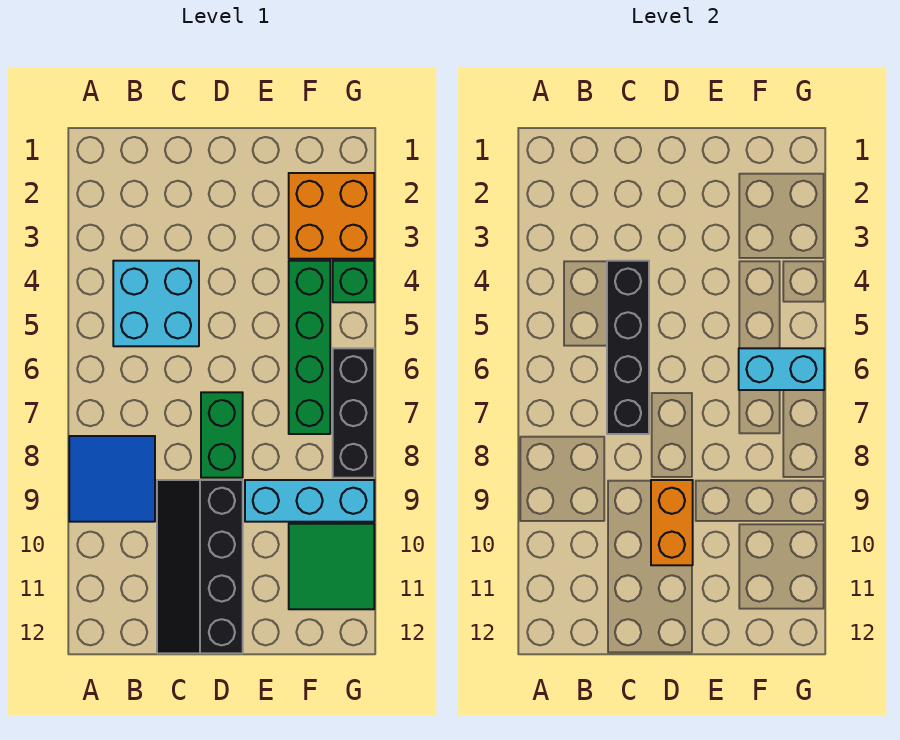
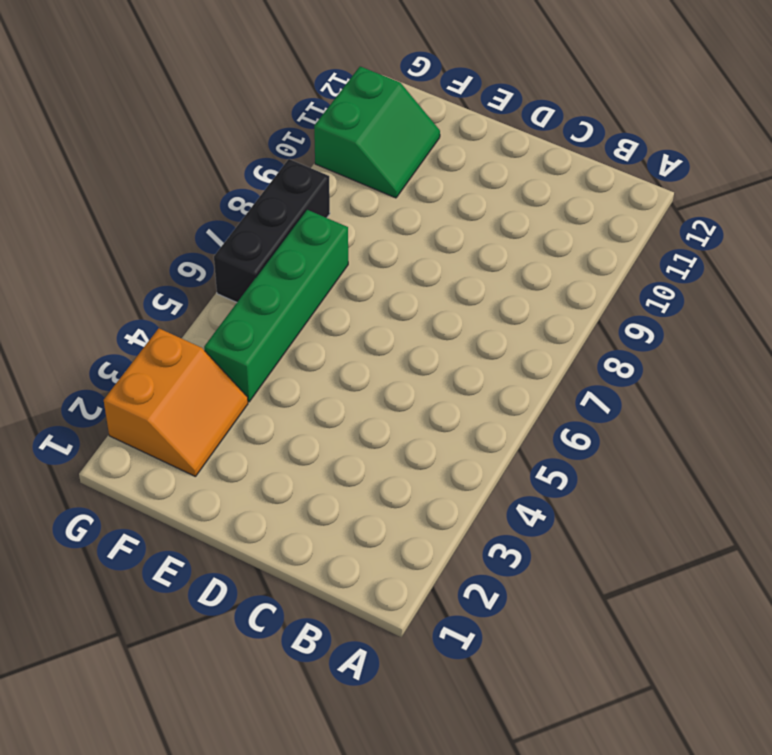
orange 2x2 slope [104,328,248,477] -> orange 2x2 brick [289,173,374,259]
green 2x2 slope [314,66,440,198] -> green 2x2 tile [289,524,374,609]
none -> blue 2x2 tile [69,436,155,522]
none -> cyan 2x2 brick [113,261,199,346]
none -> black 2x4 slope [157,480,243,653]

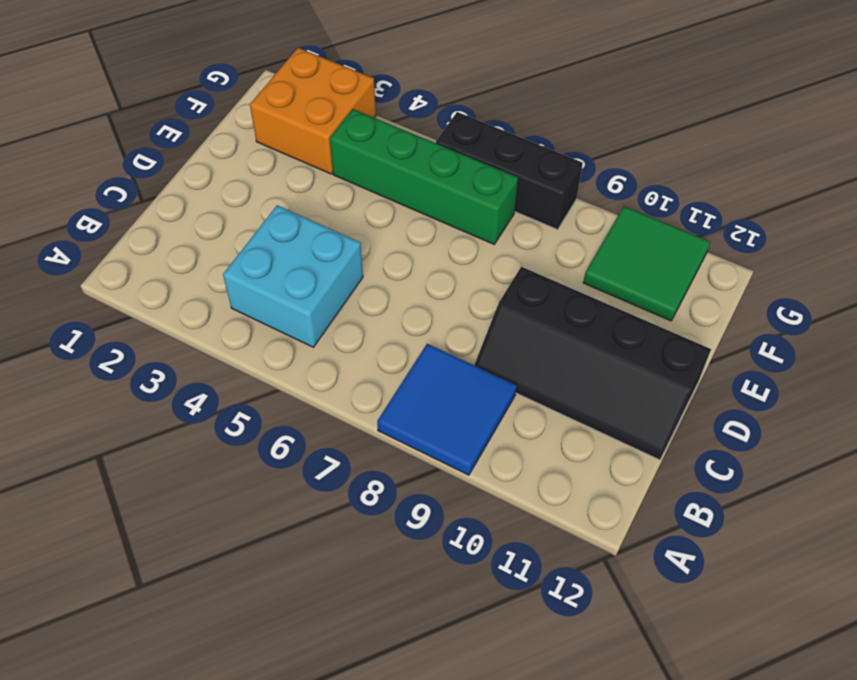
none -> green 1x2 brick [201,392,243,478]
none -> cyan 1x3 brick [245,480,374,522]
none -> green 1x1 brick [333,261,374,302]

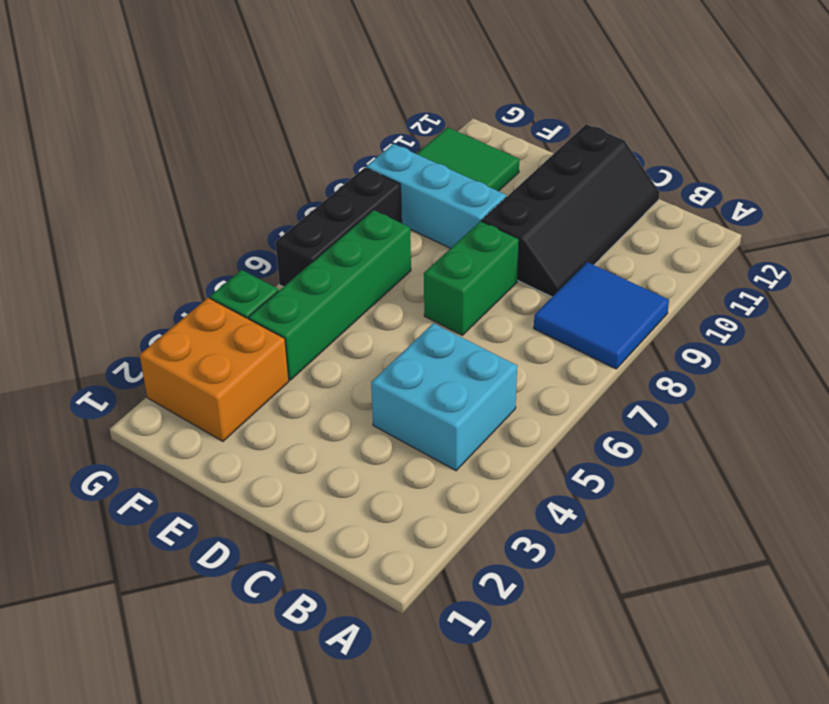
none -> black 1x4 brick [607,261,649,434]
none -> orange 1x2 brick [651,480,693,565]
none -> cyan 1x2 brick [739,348,824,390]

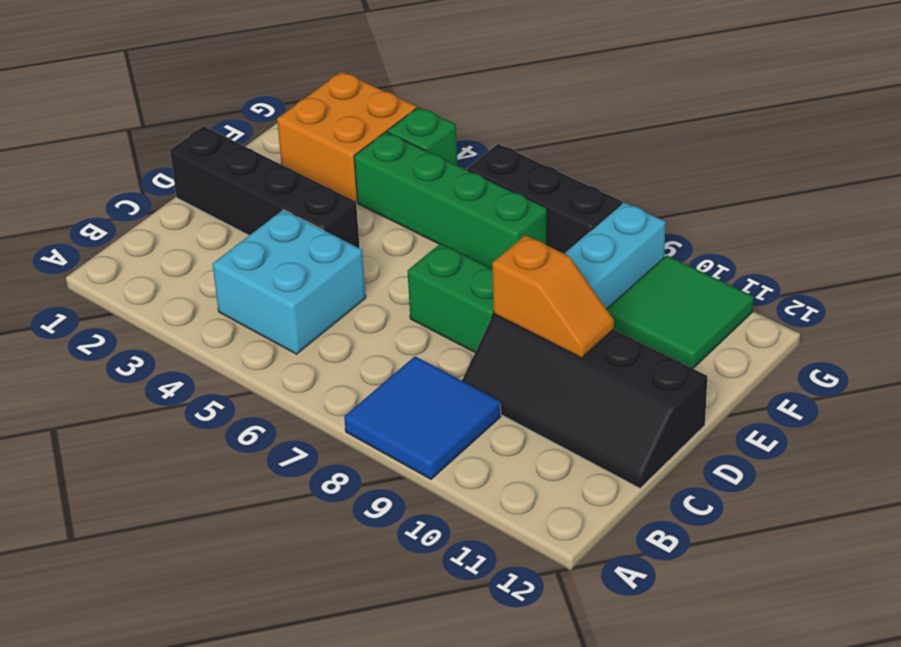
black 1x4 brick [170,126,360,248] -> black 1x4 brick moved to [607,261,649,434]
orange 1x2 slope [492,235,614,358] -> orange 1x2 brick [651,480,693,565]
none -> cyan 1x2 brick [739,348,824,390]

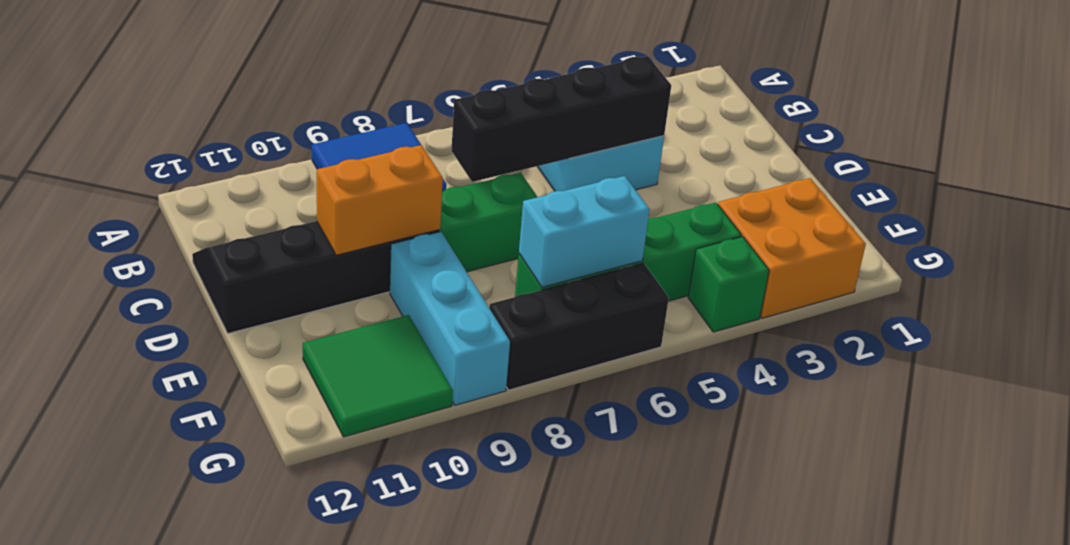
cyan 1x2 brick [519,176,650,287] -> cyan 1x2 brick turned to [739,348,824,390]

